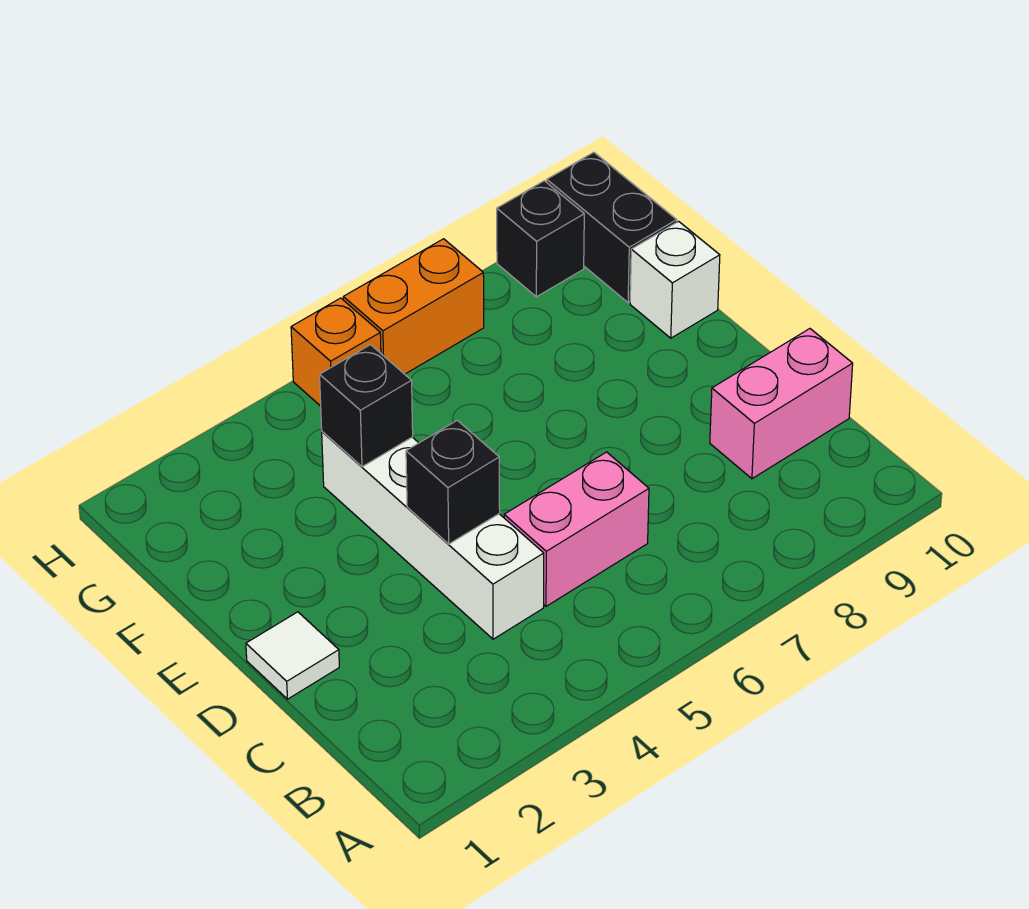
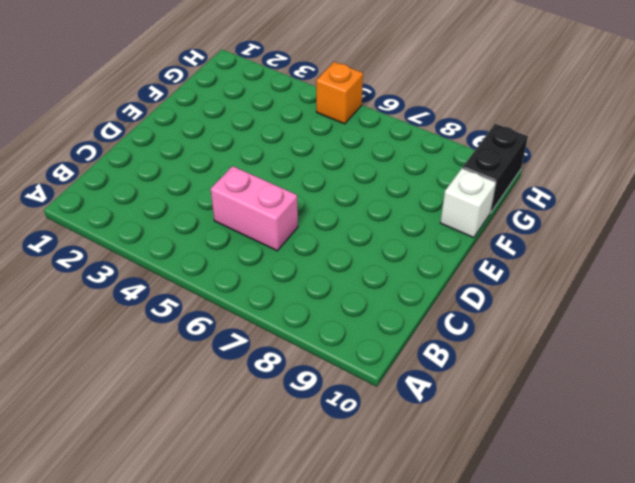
none -> white 1x4 brick [322,432,544,639]
none -> pink 1x2 brick [710,329,853,479]

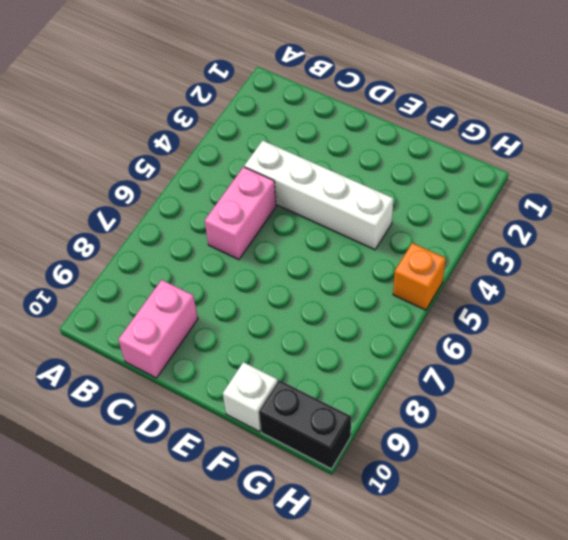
none -> white 1x1 tile [246,612,339,699]
none -> orange 1x2 brick [343,239,484,374]

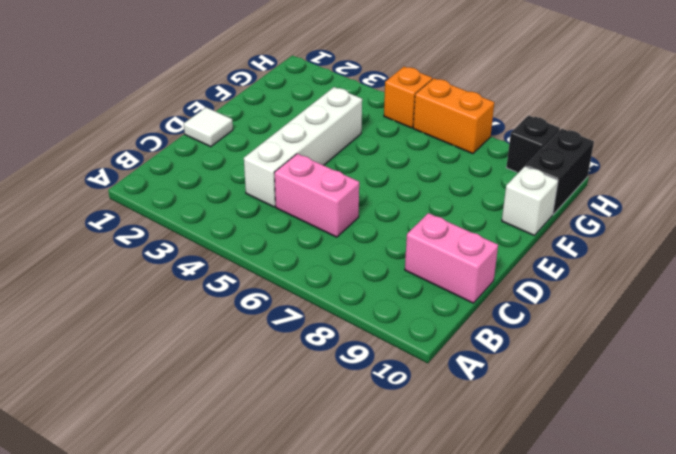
none -> black 1x1 brick [406,420,500,544]
none -> black 1x1 brick [320,345,413,467]

